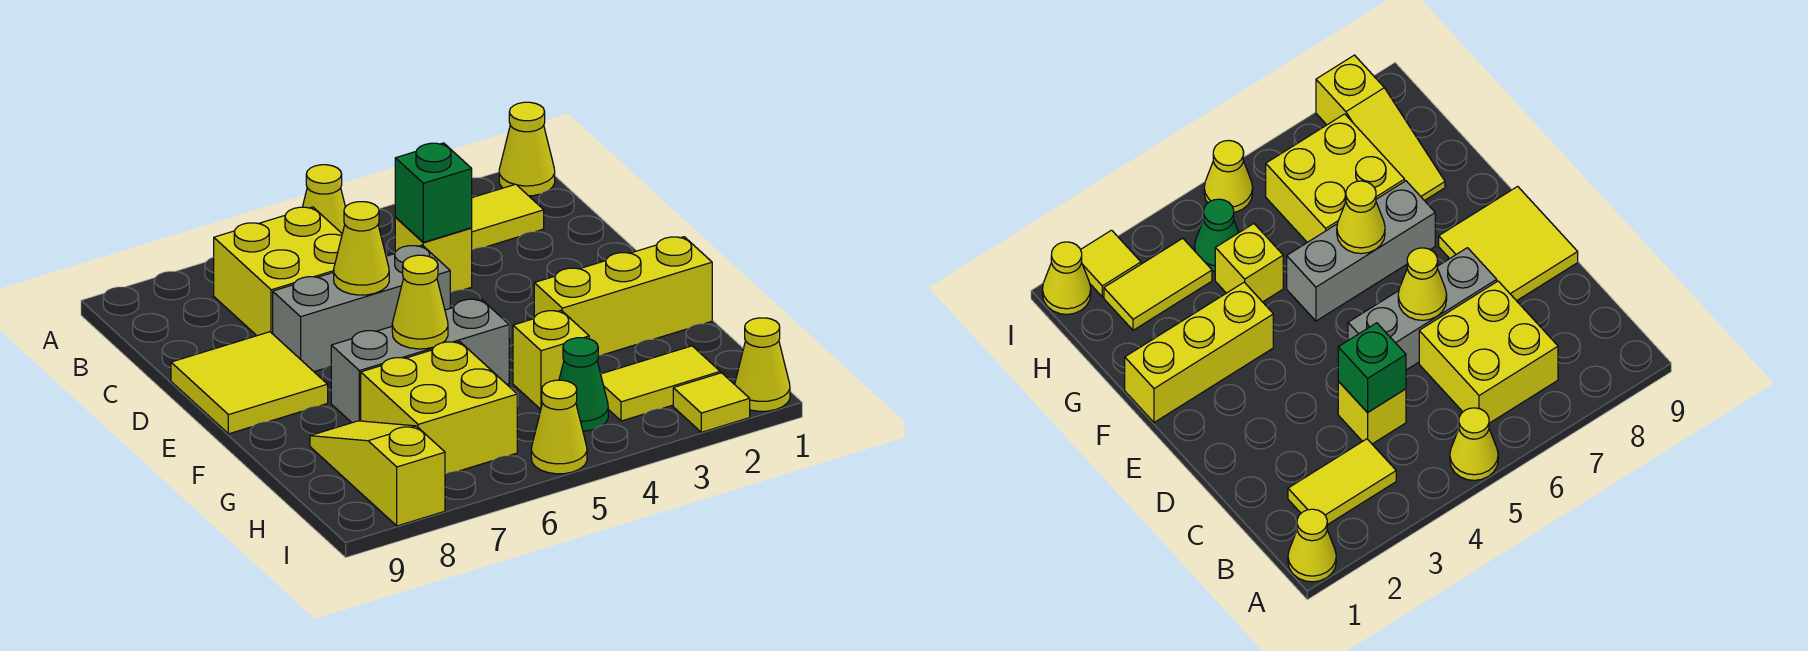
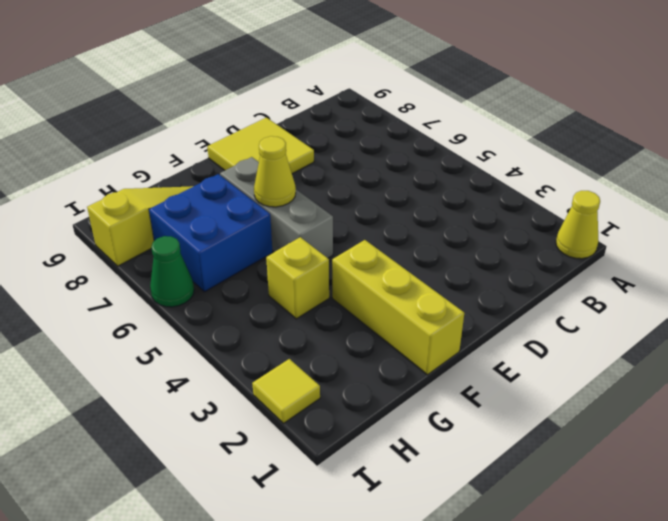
blue 2x2 brick [149,174,273,292] -> yellow 2x2 brick [361,342,517,474]
green 1x1 cone [150,236,194,307] -> green 1x1 cone moved to [559,338,608,431]
none -> yellow 1x1 cone [303,165,345,233]
none -> yellow 1x2 tile [472,184,544,250]
none -> yellow 2x2 brick [214,207,342,336]

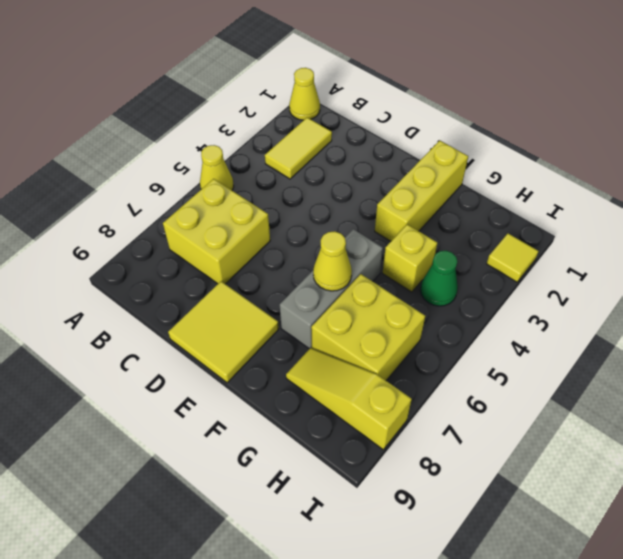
none -> yellow 1x1 brick [395,218,472,292]
none -> grey 1x3 brick [273,245,450,372]
none -> yellow 1x2 tile [601,346,720,421]

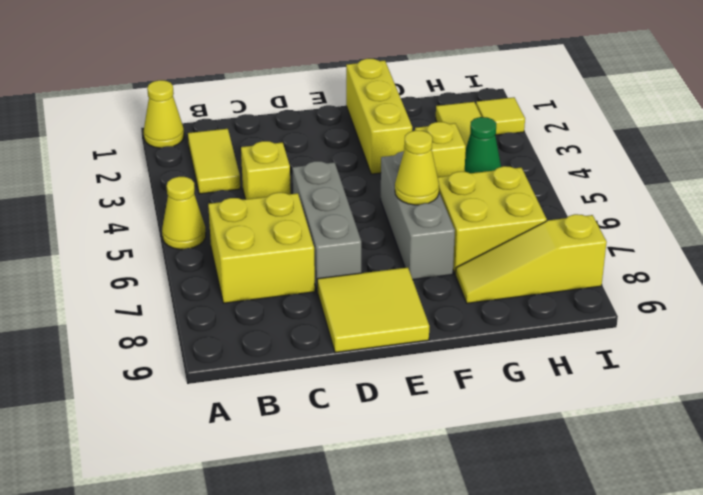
none -> yellow 1x1 cone [735,318,790,411]
none -> yellow 1x1 cone [531,380,587,474]
none -> green 1x1 brick [395,143,472,242]

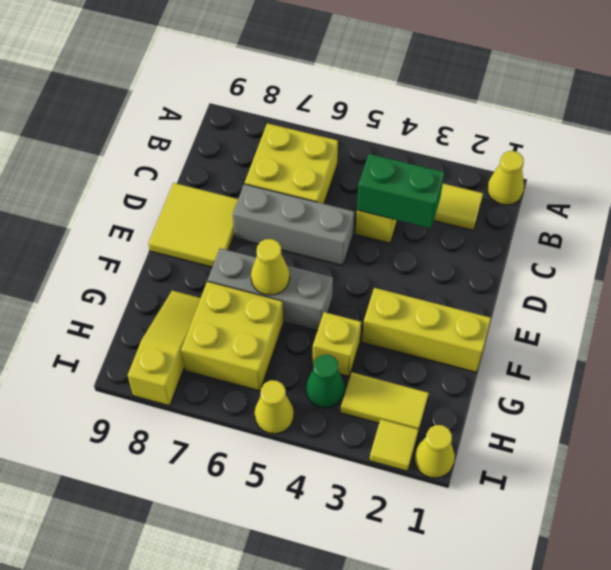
green 1x2 brick [357,154,444,228] -> green 1x1 brick [395,143,472,242]
none -> yellow 1x1 cone [303,165,345,233]
none -> yellow 1x1 cone [334,202,389,295]

